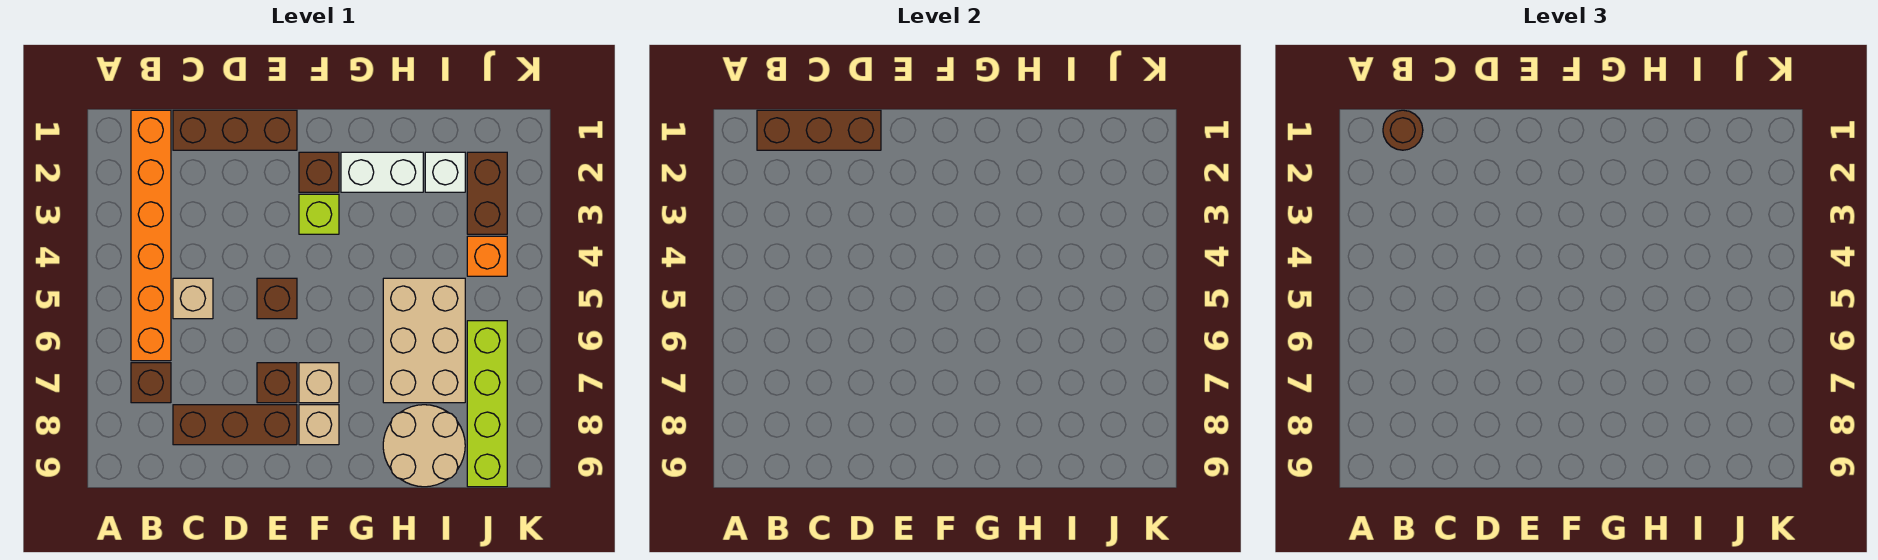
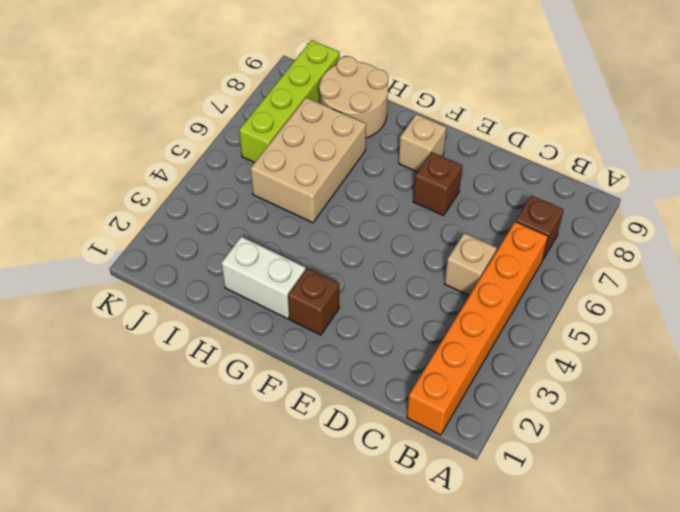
none -> brown 1x3 brick [173,110,297,150]
none -> brown 1x3 brick [173,405,297,445]
none -> brown 1x1 brick [257,278,297,319]

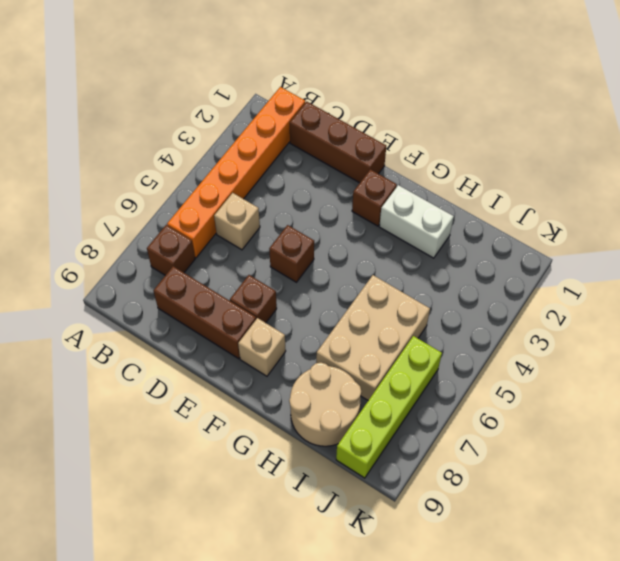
none -> lime 1x1 brick [299,194,339,234]
none -> tan 1x1 brick [299,363,339,403]
none -> white 1x1 brick [425,152,465,192]

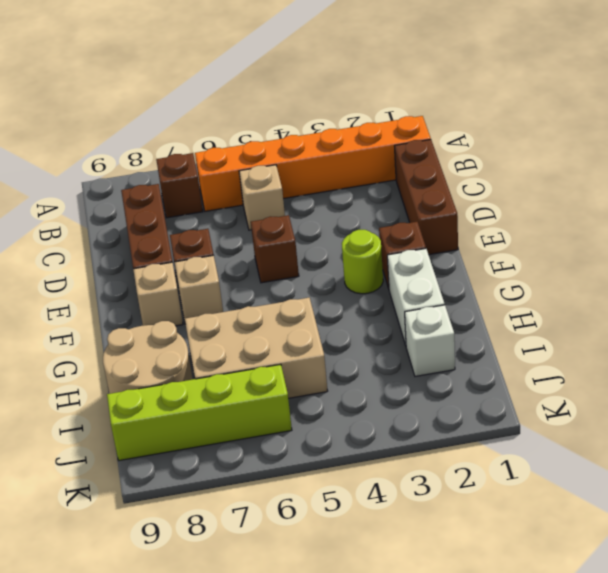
lime 1x1 round brick [342,230,383,294] -> lime 1x1 brick [299,194,339,234]
none -> brown 1x2 brick [467,152,507,234]
none -> orange 1x1 brick [467,236,507,276]
none -> brown 1x3 brick [757,110,881,150]

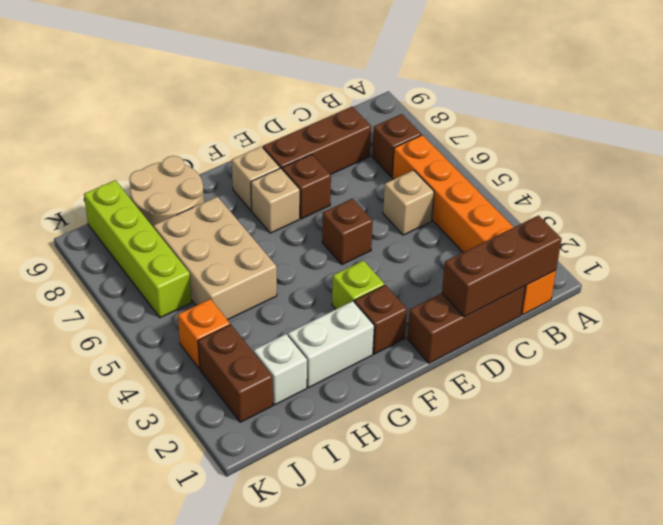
none -> brown 1x1 round brick [1383,110,1423,150]

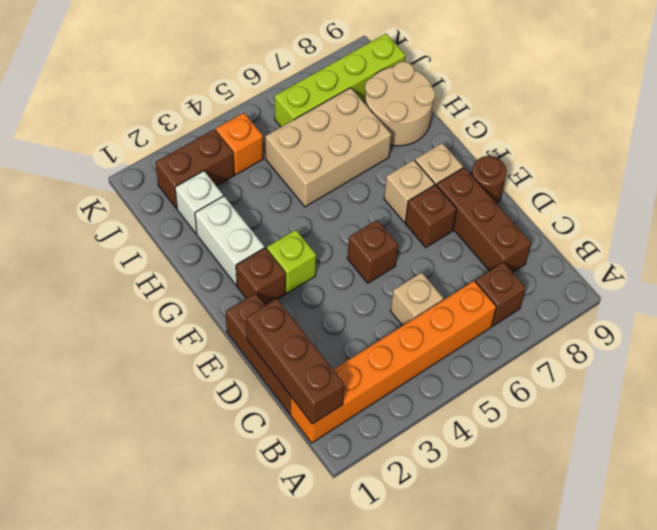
brown 1x1 round brick [471,156,507,204] -> brown 1x1 round brick moved to [1383,110,1423,150]

